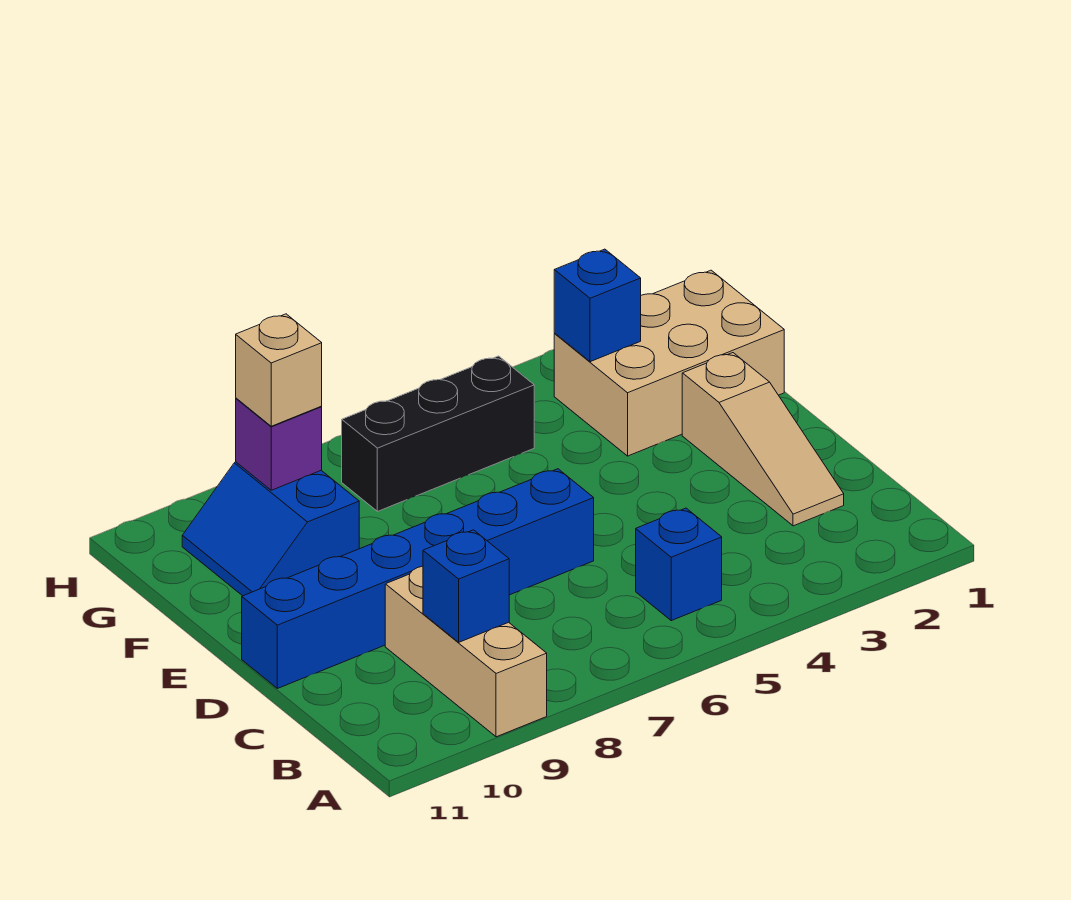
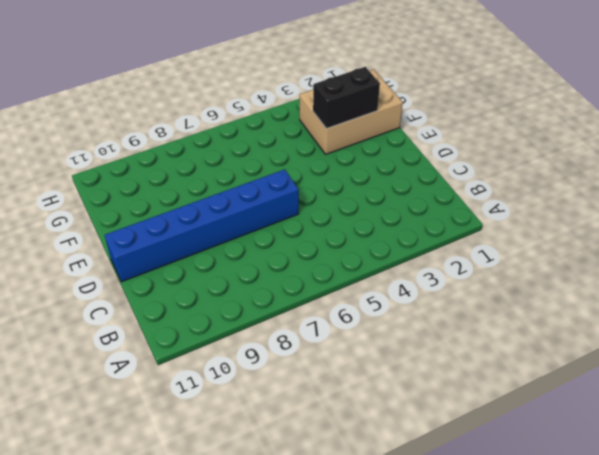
black 1x2 brick [313,67,380,129] -> none
none -> tan 1x3 brick [385,566,547,737]
none -> blue 1x1 brick [636,508,722,621]

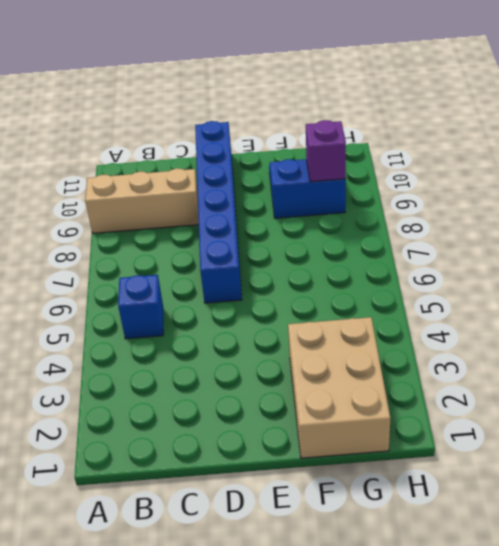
none -> tan 1x3 slope [682,353,844,526]
none -> black 1x3 brick [342,356,534,511]

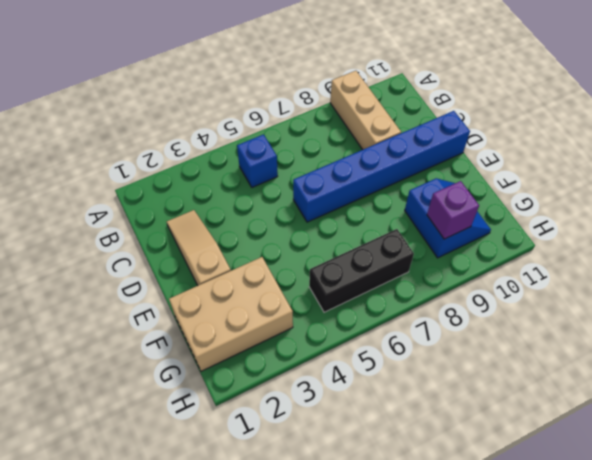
none -> blue 1x1 brick [423,530,509,642]
none -> blue 1x1 brick [554,249,641,362]

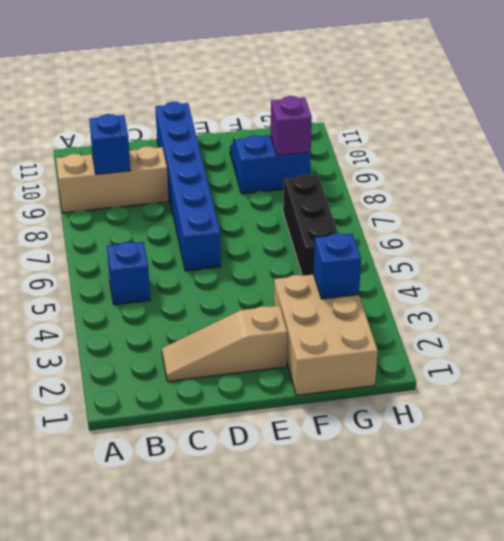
none -> tan 1x1 brick [236,314,322,426]

